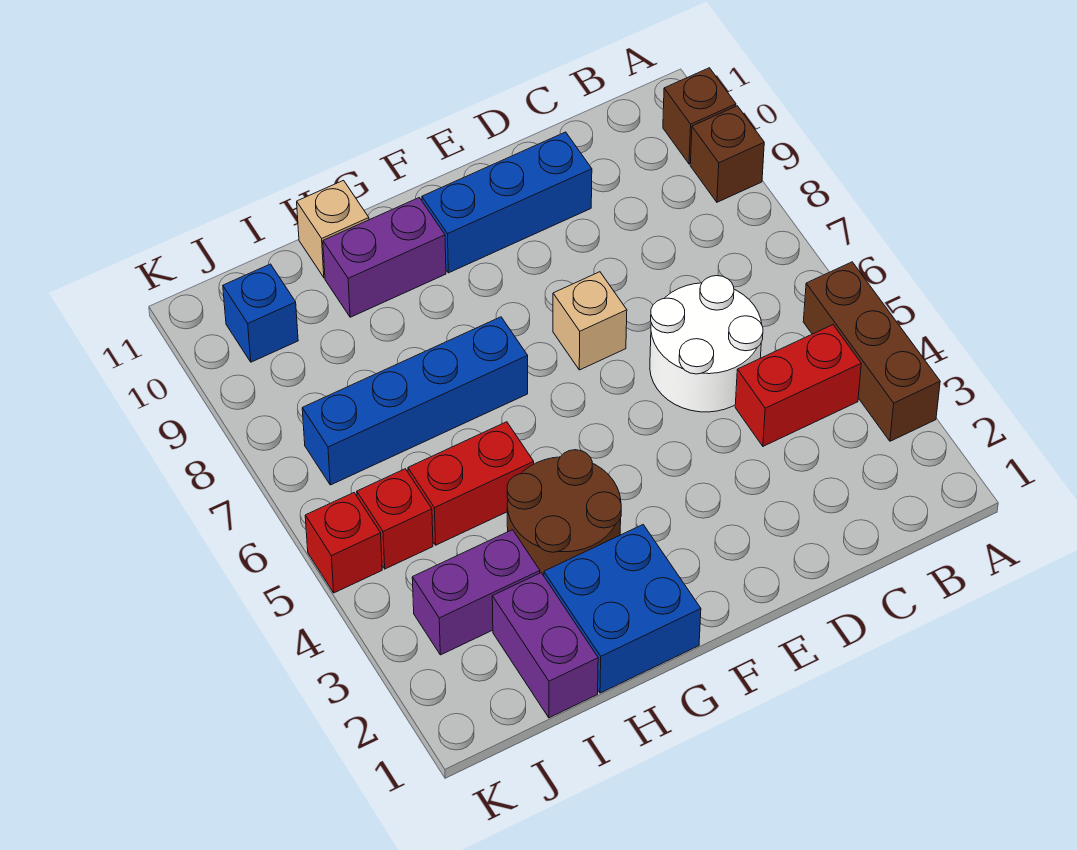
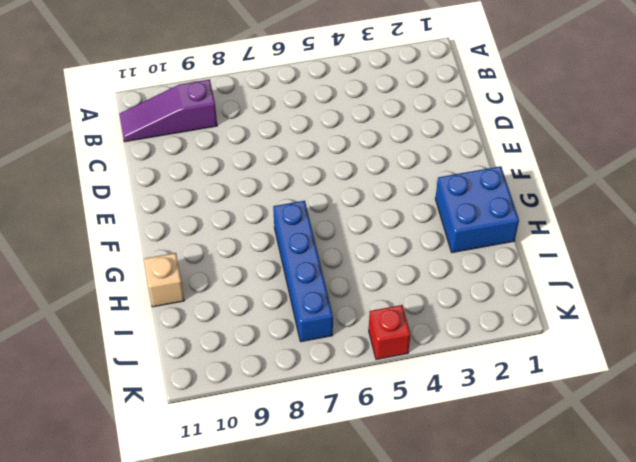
purple 1x3 slope [119,79,217,142] -> none
none -> brown 1x3 brick [803,262,940,441]
none -> brown 1x1 brick [690,106,764,202]
none -> brown 1x1 brick [663,68,736,164]

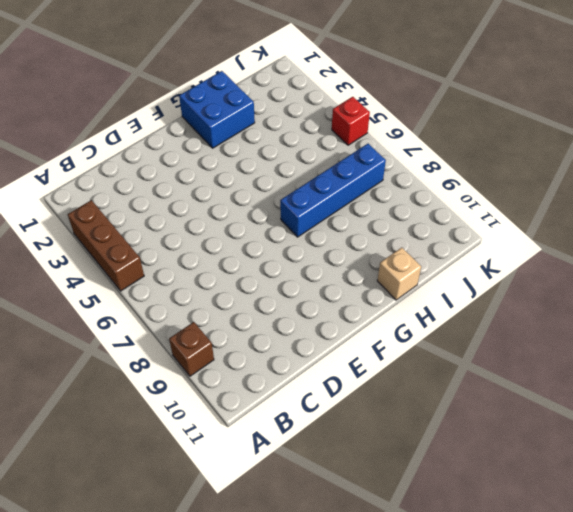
none -> brown 1x1 brick [663,68,736,164]
none -> red 1x2 brick [735,325,861,446]
none -> white 2x2 round brick [650,276,763,412]

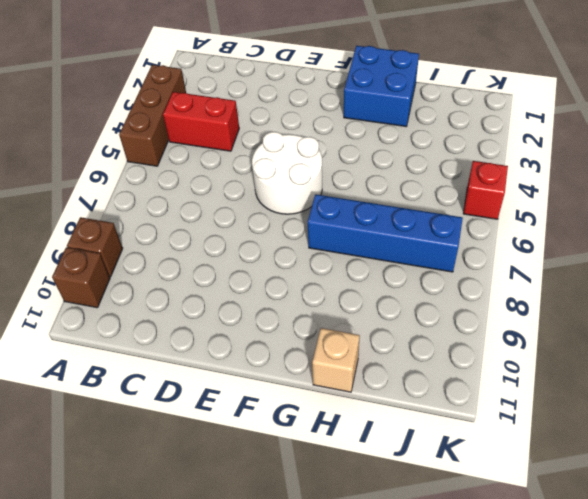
white 2x2 round brick [252,132,322,214] -> white 2x2 round brick moved to [650,276,763,412]
none -> blue 1x3 brick [422,132,592,273]
none -> tan 1x1 brick [553,272,627,370]
none -> brown 2x2 round brick [507,450,621,576]

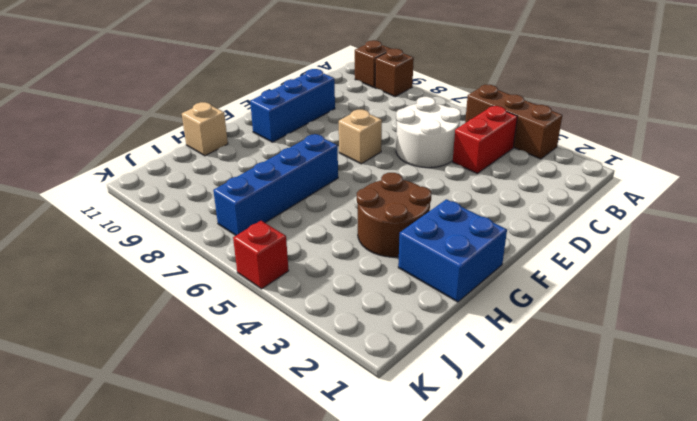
none -> purple 1x2 brick [323,198,446,317]
none -> red 1x2 brick [408,422,534,545]
none -> purple 1x2 brick [492,573,598,718]

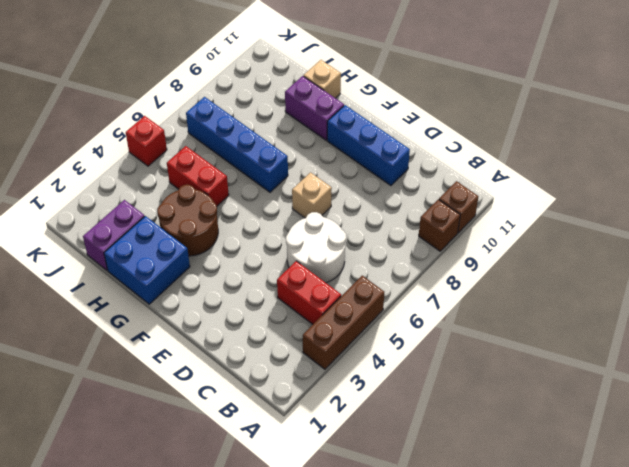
none -> purple 1x2 brick [412,530,540,655]
none -> red 1x1 brick [357,469,433,569]
none -> blue 1x1 brick [223,264,298,362]

